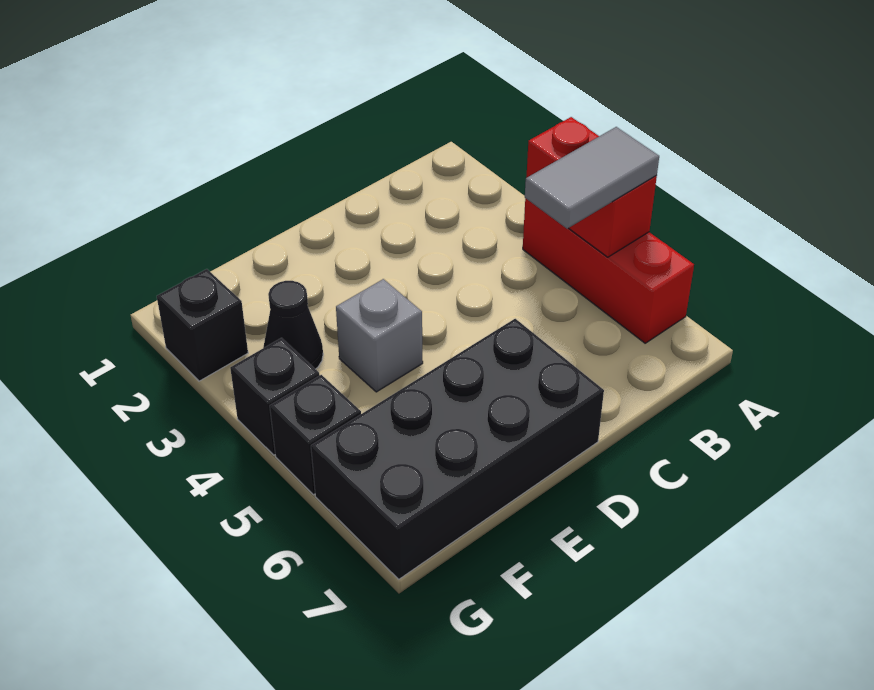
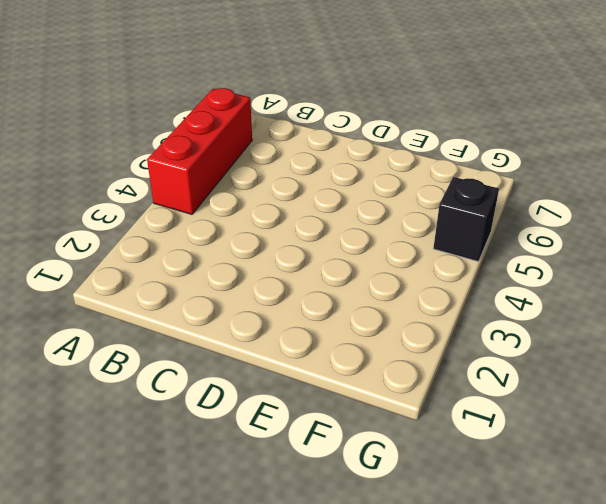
none -> black 2x4 brick [311,319,604,579]
none -> grey 1x1 brick [336,279,423,392]

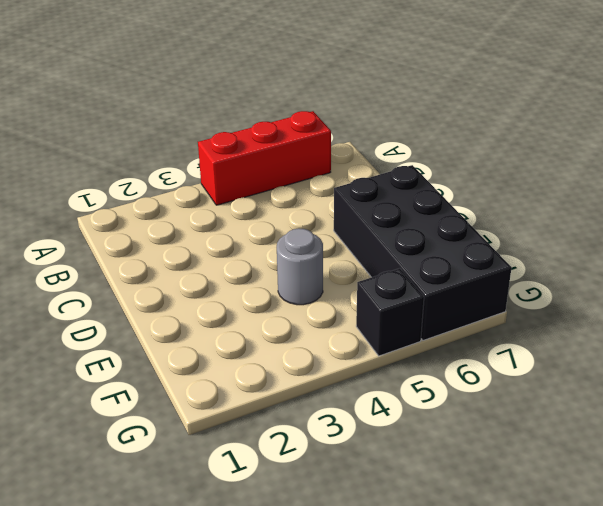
grey 1x1 round brick [277,228,323,305] -> grey 1x1 brick [336,279,423,392]
none -> black 1x1 cone [263,281,323,369]
none -> black 1x1 brick [157,269,248,381]

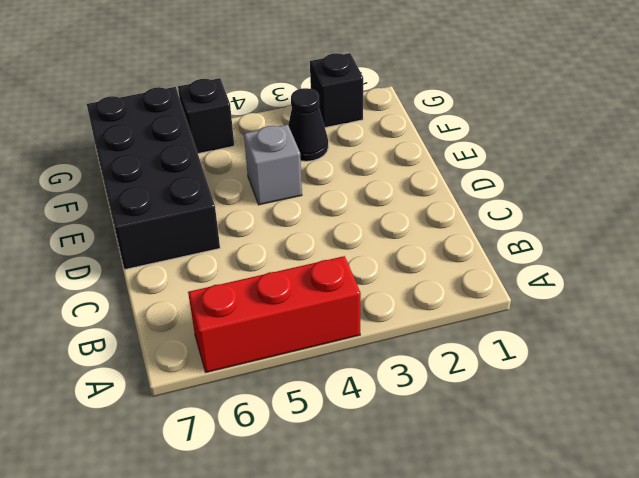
none -> black 1x1 brick [230,338,320,455]
none -> red 1x2 brick [526,117,657,257]

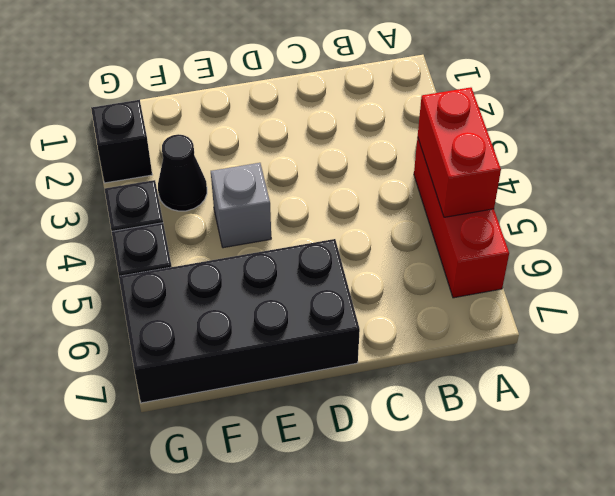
none -> grey 1x2 tile [525,127,659,229]

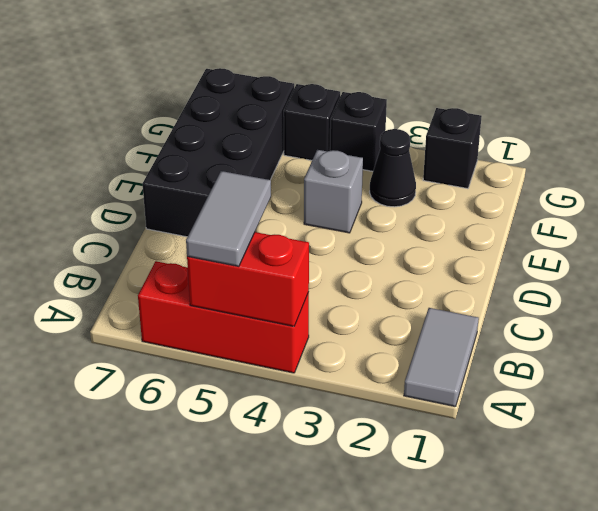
grey 1x2 tile [404,308,479,407] -> none

